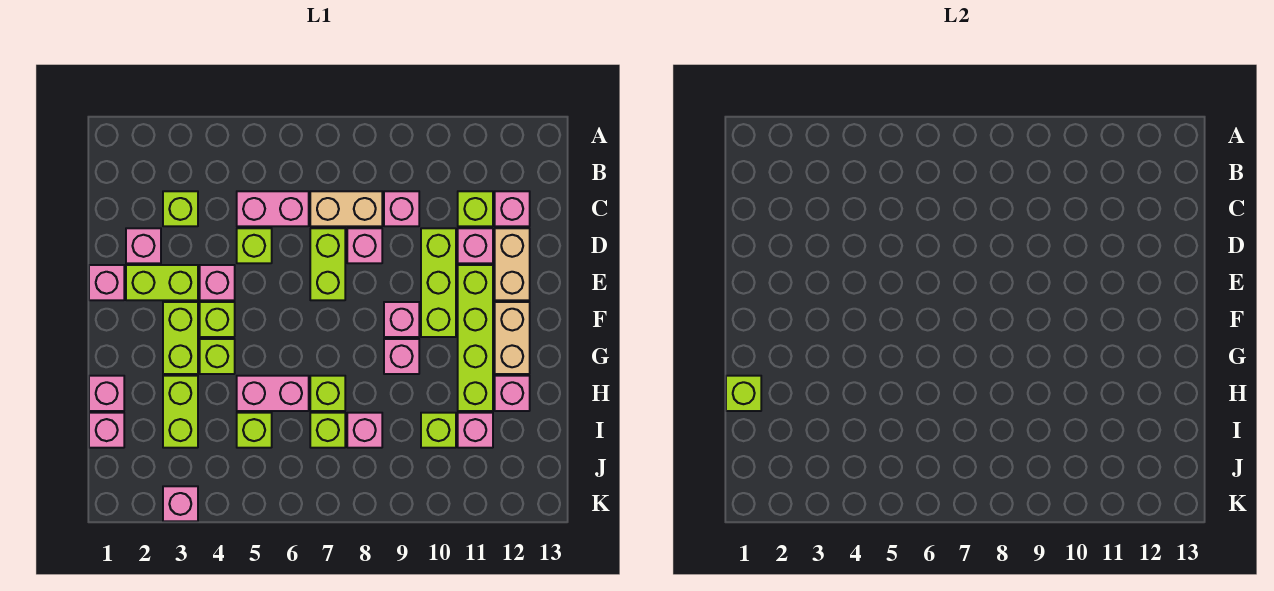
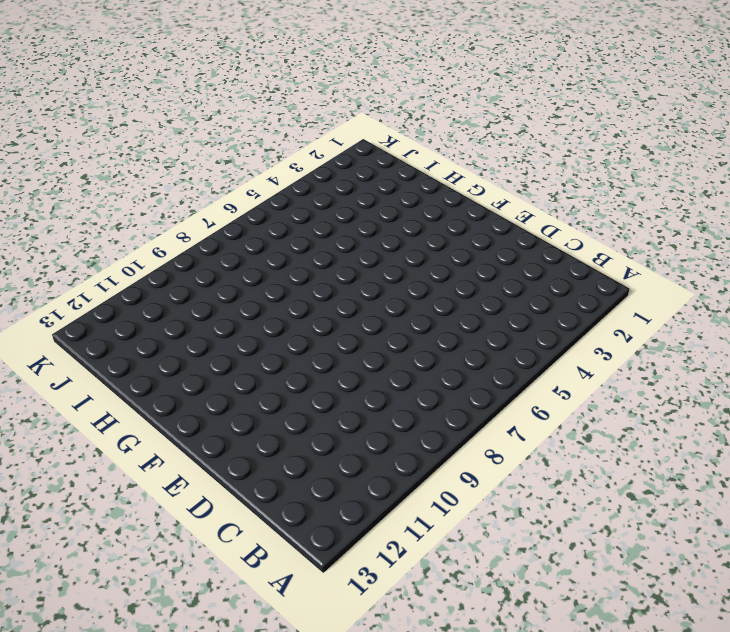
none -> lime 1x1 brick [163,191,198,226]
none -> pink 1x2 brick [237,191,309,226]
none -> tan 1x2 brick [310,191,382,226]
none -> pink 1x1 brick [384,191,419,226]

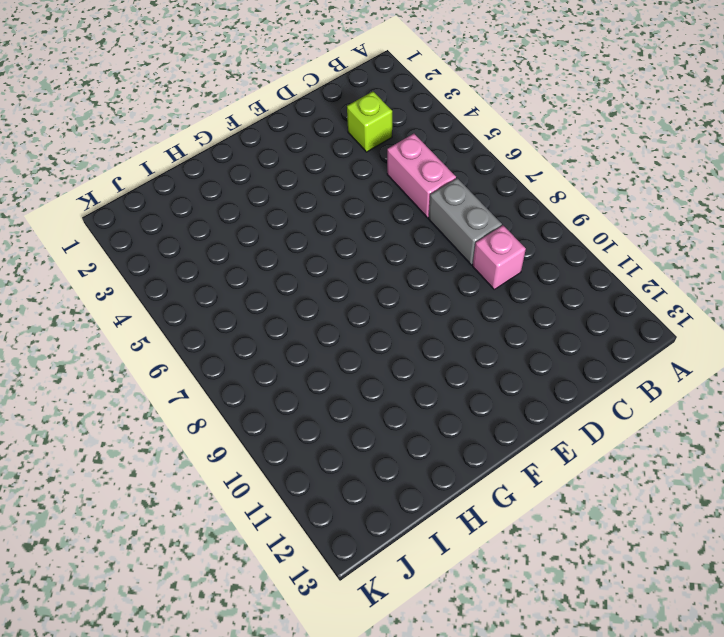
grey 1x2 brick [429,178,502,265] -> tan 1x2 brick [310,191,382,226]
none -> lime 1x1 brick [458,191,493,226]
none -> pink 1x1 brick [495,191,530,226]
none -> pink 1x1 brick [126,228,161,263]
none -> lime 1x1 brick [237,228,272,263]

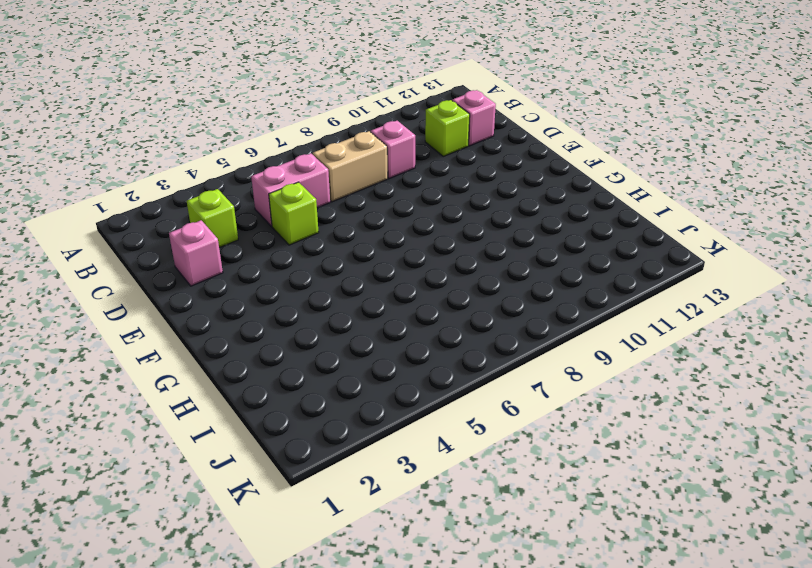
none -> lime 1x2 brick [310,228,345,300]
none -> pink 1x1 brick [347,228,382,263]
none -> lime 1x3 brick [421,228,456,337]
none -> pink 1x1 brick [458,228,493,263]

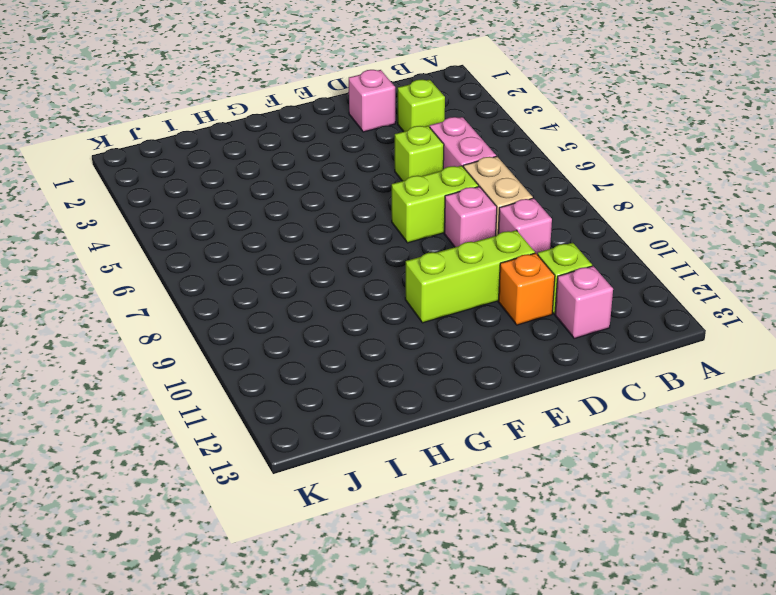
orange 1x1 brick [498,253,555,325] -> pink 1x1 brick [458,228,493,263]
none -> tan 1x2 brick [495,228,530,300]
none -> pink 1x1 brick [89,265,124,300]
none -> lime 1x2 brick [126,265,198,300]
none -> pink 1x1 brick [200,265,235,300]

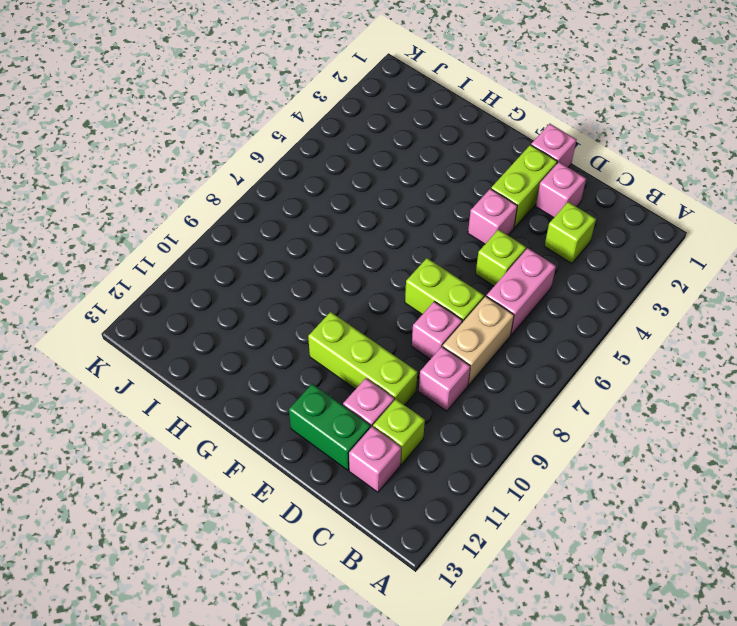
green 1x2 brick [289,384,371,470] -> tan 1x2 brick [495,228,530,300]
none -> lime 1x4 brick [458,265,493,411]
none -> lime 1x2 brick [163,302,198,374]
none -> lime 1x1 brick [200,302,235,337]
none -> pink 1x1 brick [384,302,419,337]

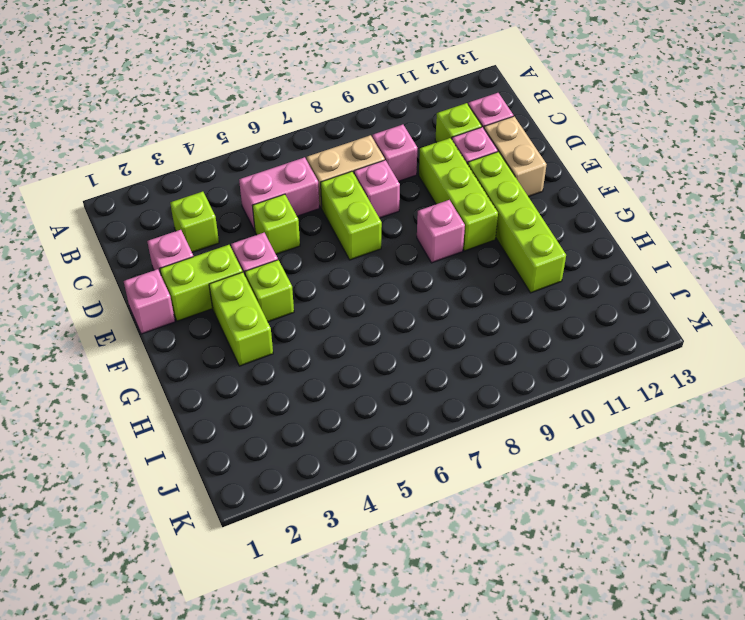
none -> tan 1x2 brick [495,302,530,374]
none -> lime 1x1 brick [200,339,235,374]
none -> pink 1x1 brick [384,339,419,374]
none -> pink 1x1 brick [89,376,124,411]

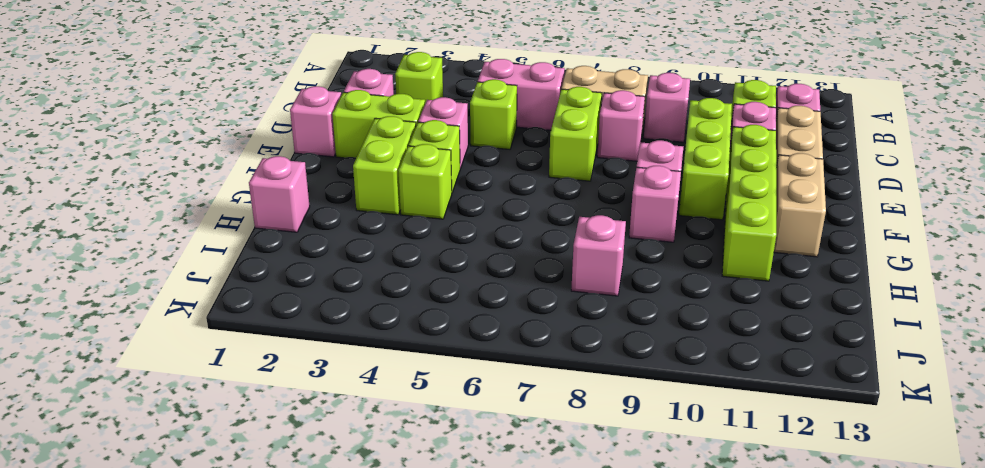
none -> lime 1x2 brick [163,376,198,448]
none -> pink 1x2 brick [237,376,309,411]
none -> lime 1x1 brick [310,376,345,411]
none -> pink 1x1 brick [495,376,530,411]

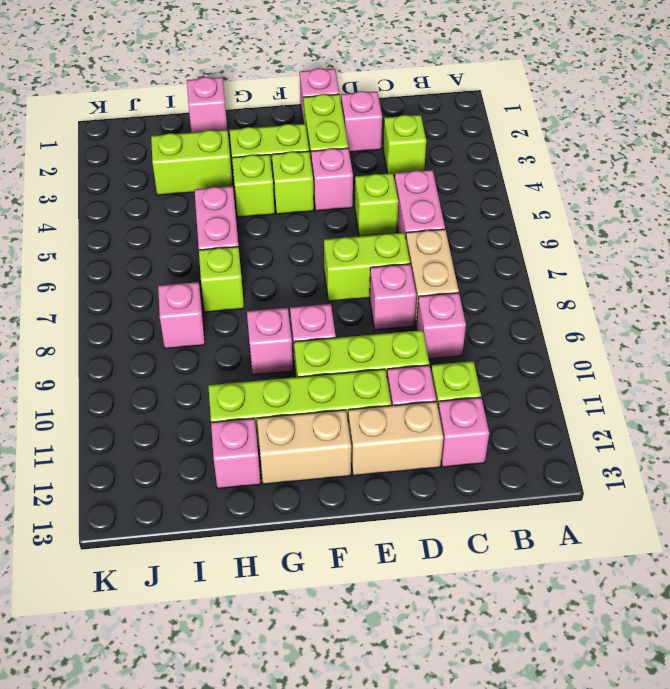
none -> pink 1x1 brick [89,413,124,448]
none -> lime 1x1 brick [237,413,272,448]
none -> lime 1x1 brick [310,413,345,448]
none -> lime 1x1 brick [421,413,456,448]

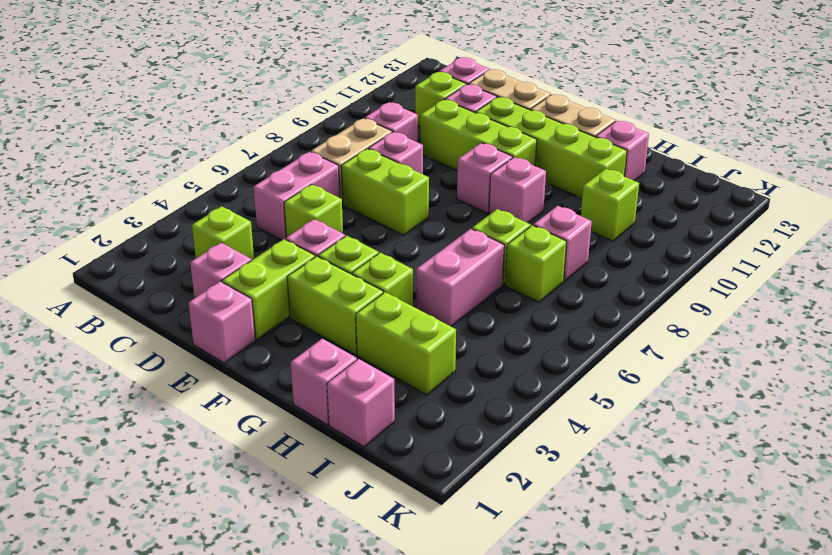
none -> lime 1x1 brick [237,413,272,448]
none -> pink 1x1 brick [458,413,493,448]
none -> pink 1x1 brick [163,486,198,521]
none -> lime 1x1 brick [726,376,761,411]

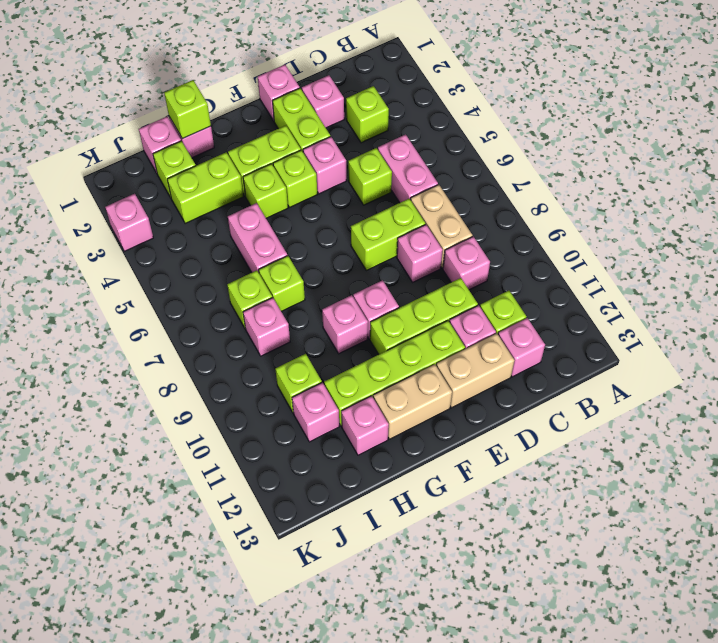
lime 1x1 brick [153,141,196,197] -> lime 1x1 brick moved to [237,413,272,448]

